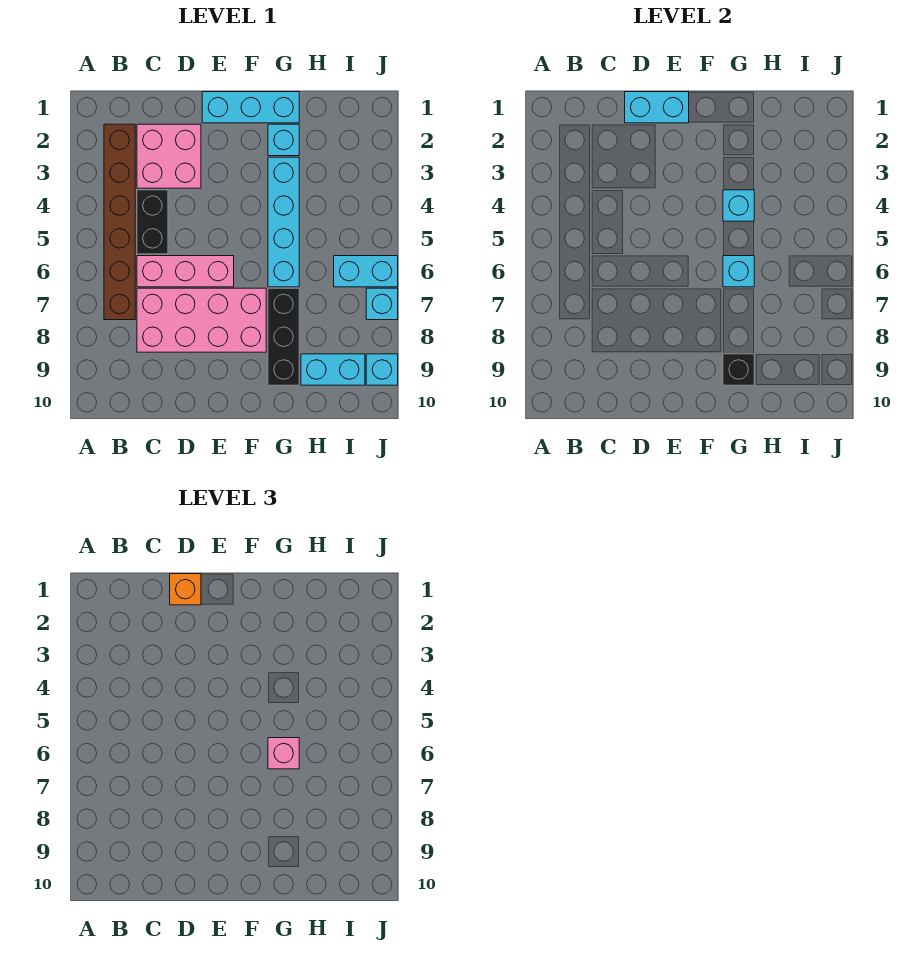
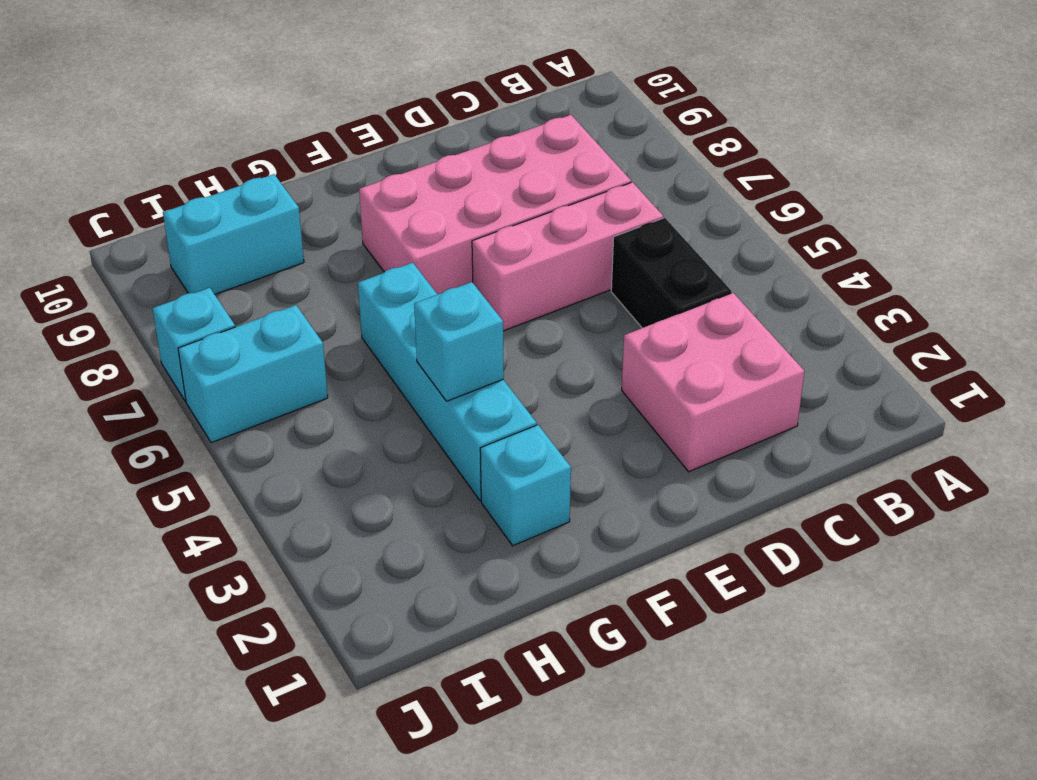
none -> brown 1x6 brick [104,124,135,320]
none -> cyan 1x3 brick [202,92,299,123]
none -> black 1x3 brick [268,288,299,385]

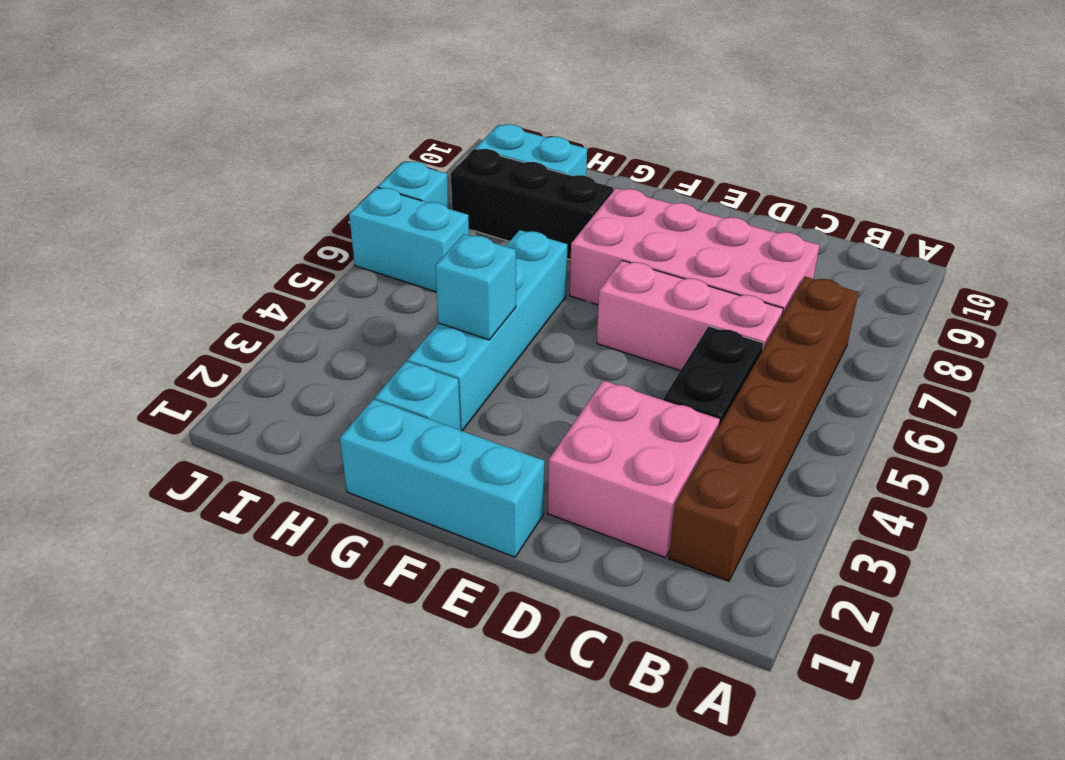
black 1x3 brick [451,149,613,260] -> black 1x3 brick turned to [268,288,299,385]
none -> cyan 1x1 brick [366,354,398,385]
none -> cyan 1x2 brick [625,92,689,123]
none -> cyan 1x1 brick [723,256,754,287]

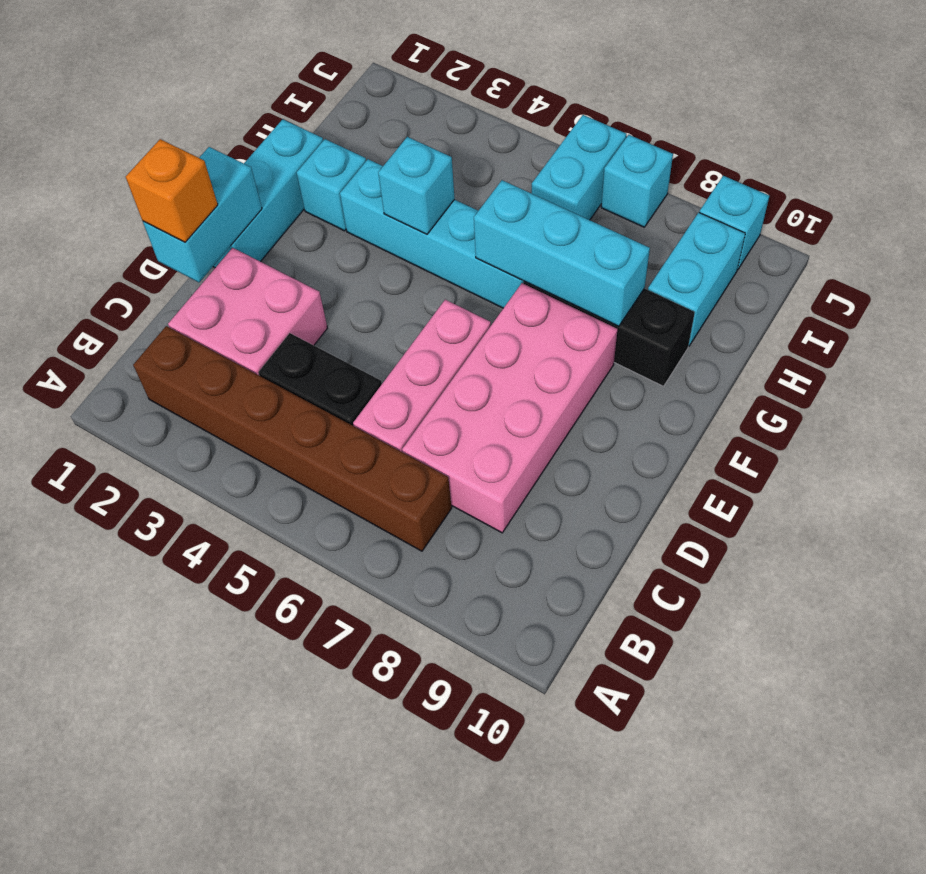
cyan 1x3 brick [474,180,650,326] -> cyan 1x1 brick [723,256,754,287]
none -> black 1x1 brick [723,354,754,385]
none -> pink 1x1 brick [268,738,299,769]

